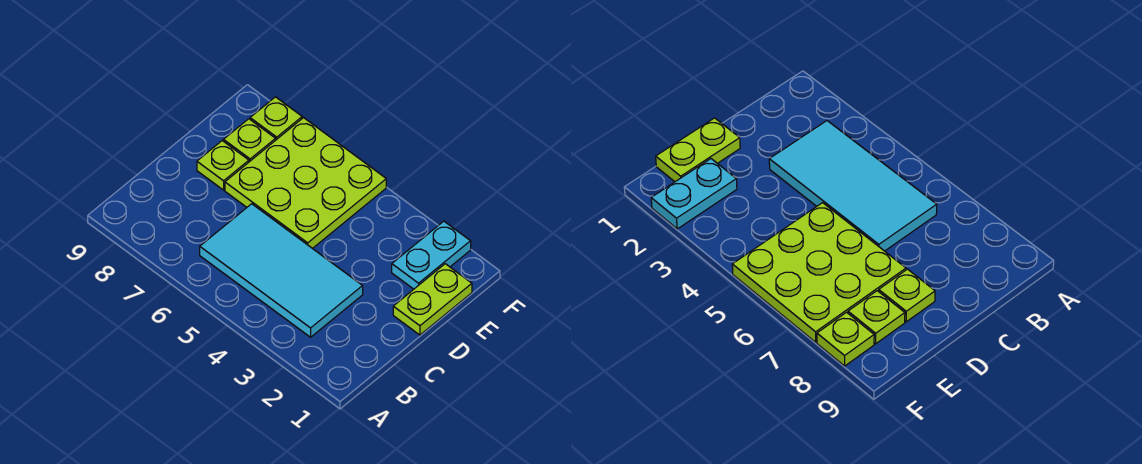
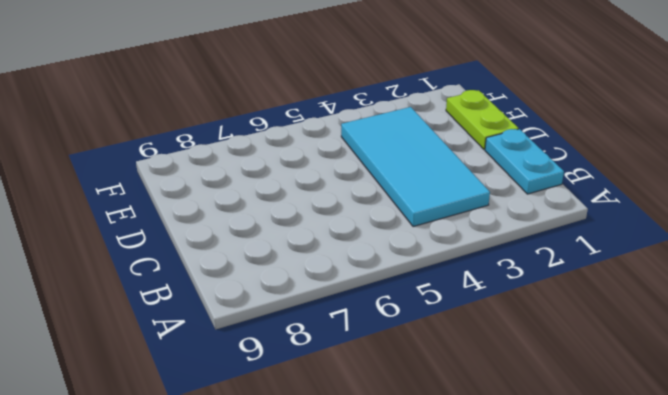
cyan 1x2 plate [485,129,564,194] -> cyan 1x2 plate moved to [392,221,471,289]
cyan 2x4 tile [341,107,490,227] -> cyan 2x4 tile turned to [200,204,363,337]
none -> lime 3x3 plate [225,118,386,249]
none -> lime 1x1 plate [197,141,249,190]

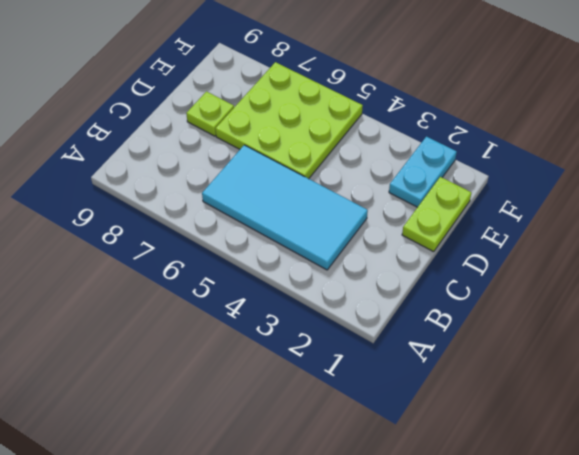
none -> lime 1x1 plate [223,119,276,162]
none -> lime 1x1 plate [250,97,302,140]

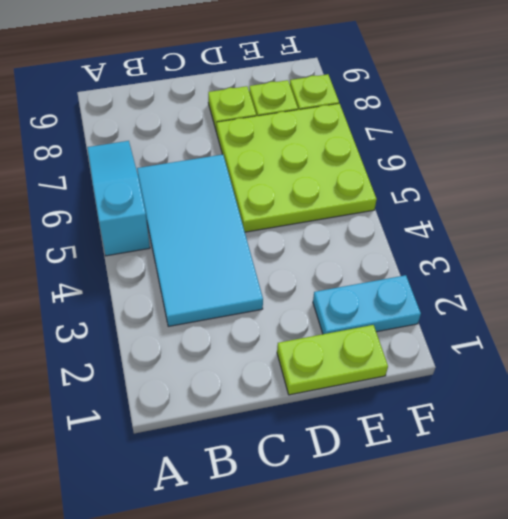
cyan 1x3 slope [87,141,150,256] -> none

